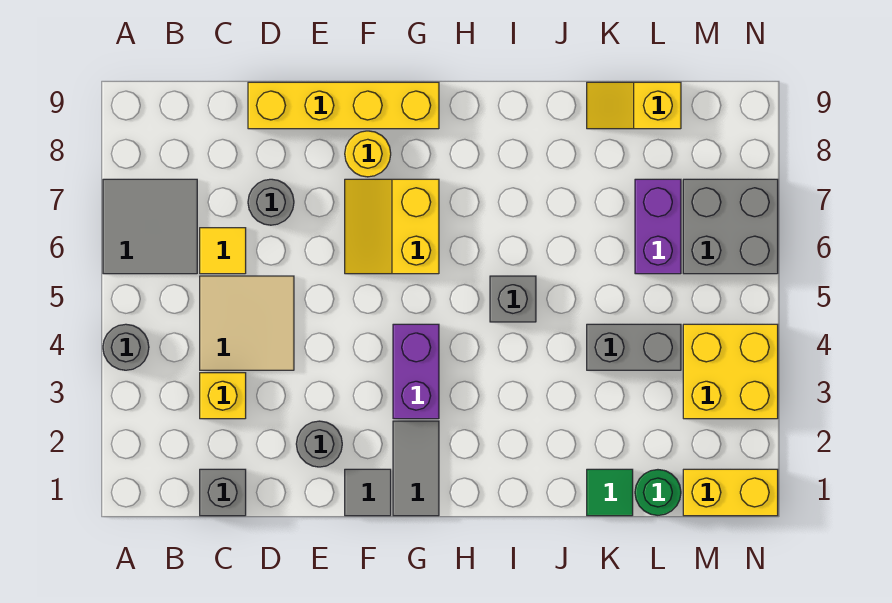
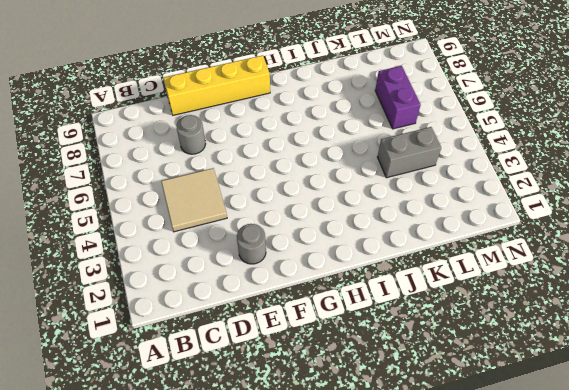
none -> grey 1x1 round brick [103,324,149,370]
none -> grey 2x2 tile [103,179,197,274]
none -> grey 1x1 brick [200,469,246,516]

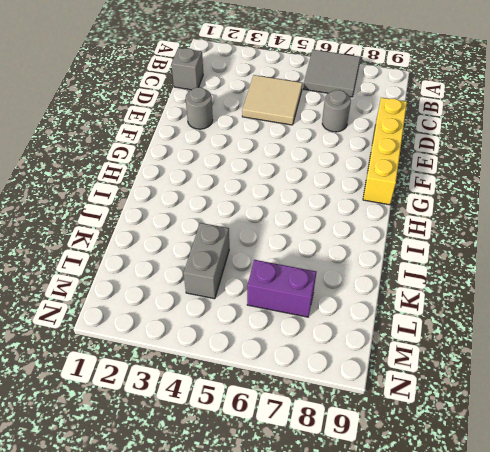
none -> grey 1x1 round brick [103,324,149,370]
none -> yellow 1x1 brick [200,373,246,419]
none -> yellow 1x1 tile [200,228,246,274]

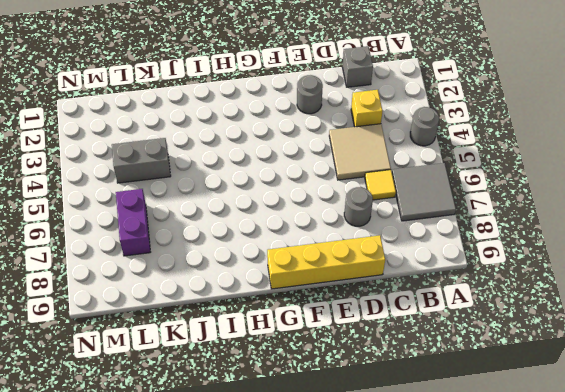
none -> grey 1x1 tile [345,469,391,516]
none -> yellow 2x2 slope [345,179,439,274]
none -> yellow 1x1 round brick [345,131,391,177]

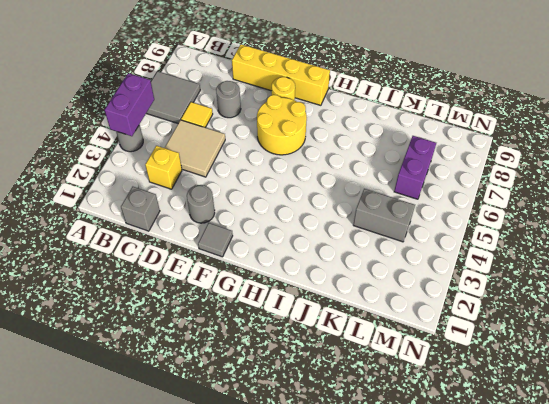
purple 1x2 brick [105,73,154,136] -> purple 1x2 brick moved to [393,324,439,419]
yellow 2x2 round brick [257,95,307,155] -> yellow 2x2 slope [345,179,439,274]
none -> grey 1x2 tile [393,421,439,516]
none -> grey 1x1 brick [490,276,536,322]
none -> green 1x1 tile [587,469,633,516]

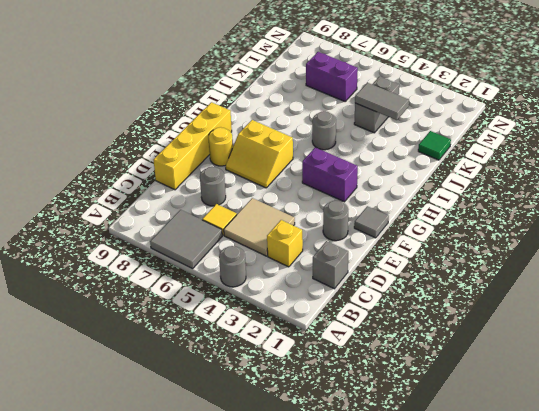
grey 1x1 round brick [312,111,336,150] -> grey 1x1 brick [490,276,536,322]
grey 1x2 tile [355,83,409,120] -> grey 1x2 tile moved to [393,421,439,516]
none -> yellow 1x2 slope [587,82,681,129]
none -> green 1x1 round brick [635,470,681,515]
none -> yellow 1x2 brick [683,469,778,516]

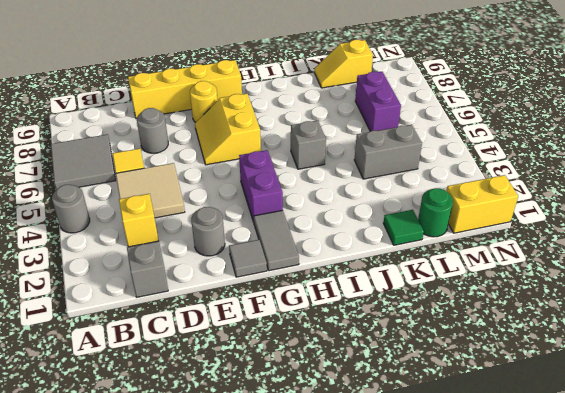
none -> yellow 2x2 brick [683,324,778,419]
none -> grey 2x2 brick [683,179,778,274]

